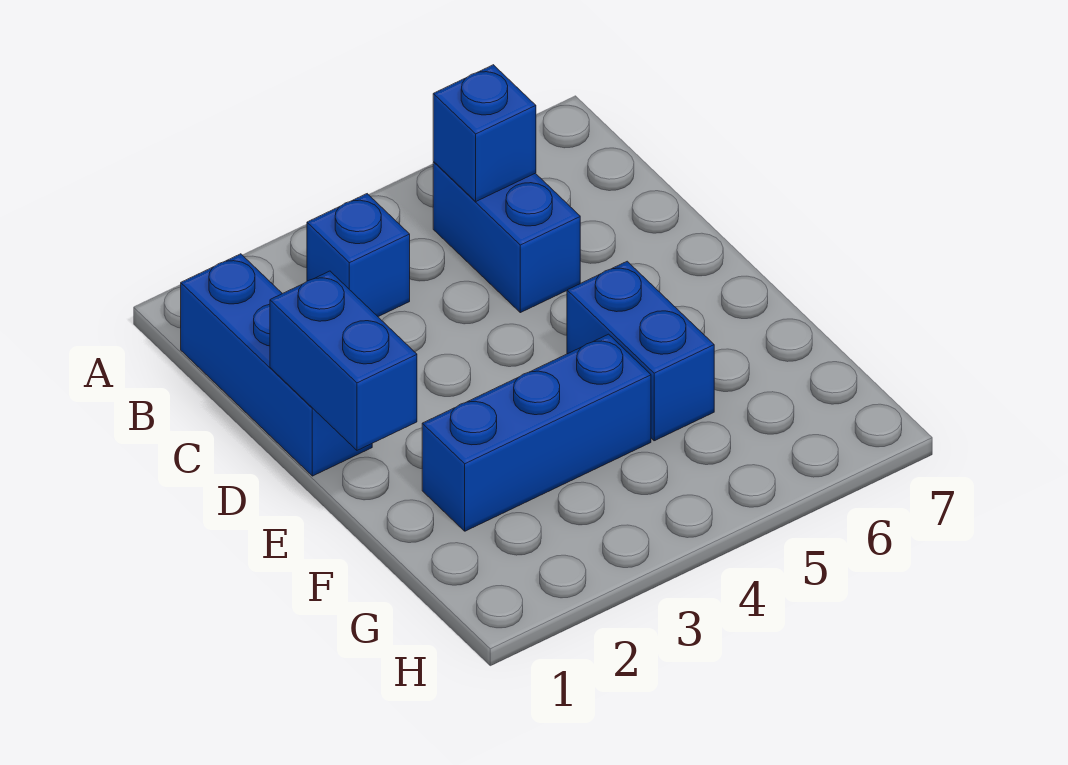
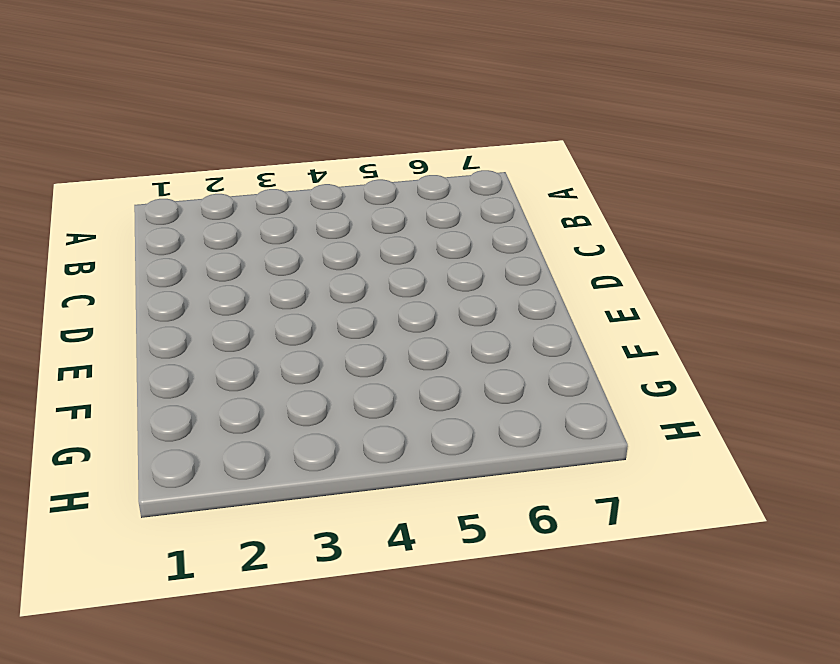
none -> blue 1x3 brick [181,254,372,476]
none -> blue 1x1 brick [307,194,410,317]

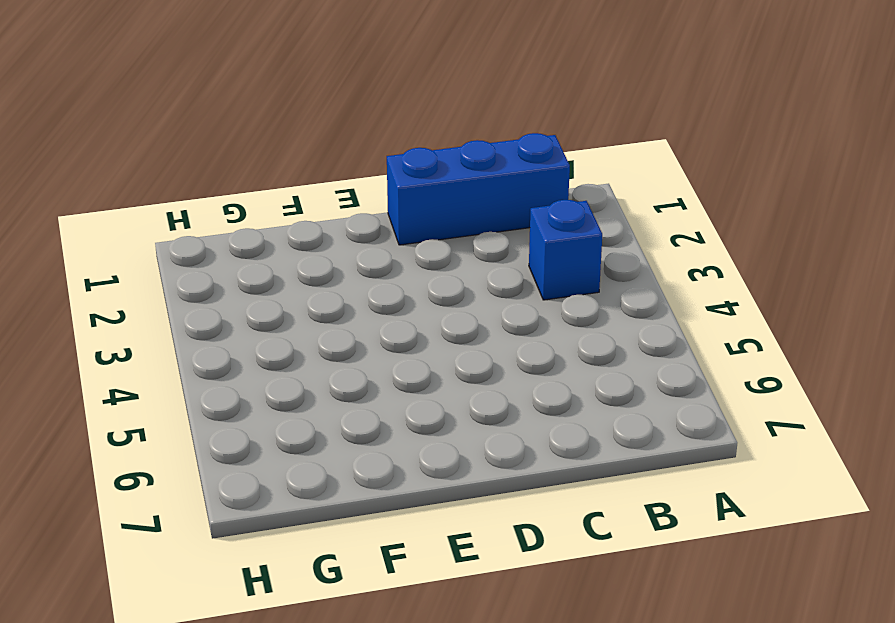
none -> blue 1x2 brick [433,162,580,313]
none -> blue 1x2 brick [567,261,714,441]

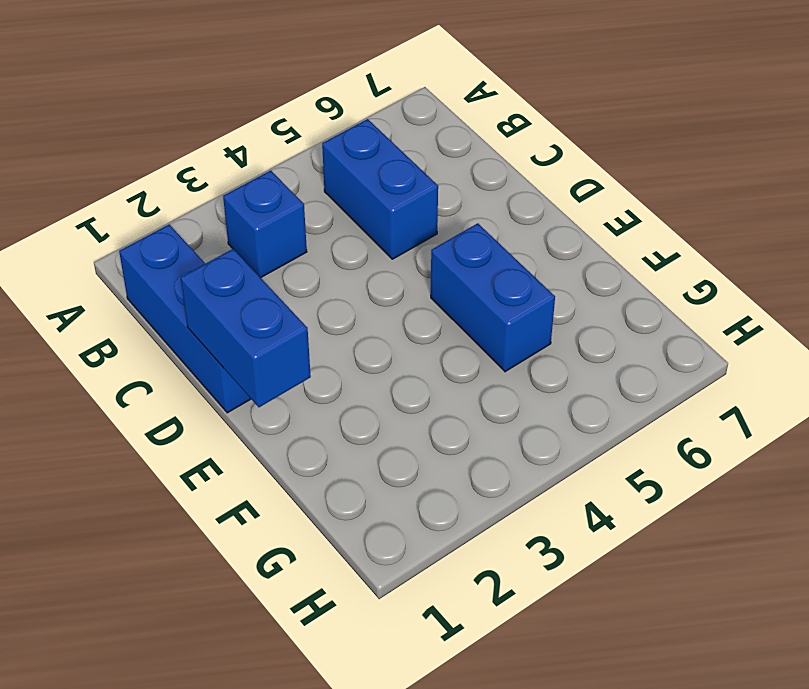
none -> blue 1x3 brick [422,334,651,531]
none -> blue 1x1 brick [433,65,536,201]

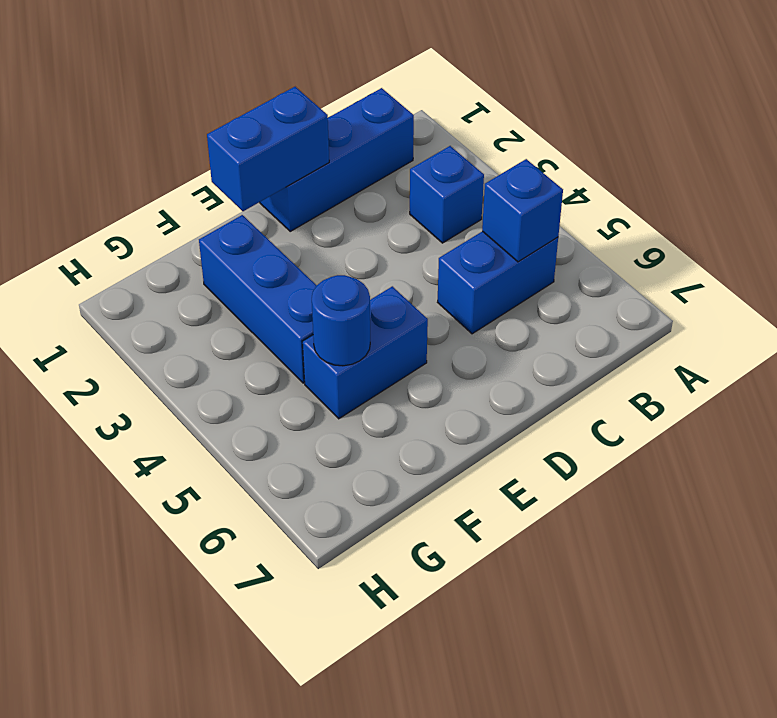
blue 1x1 round brick [312,275,370,366] -> none

